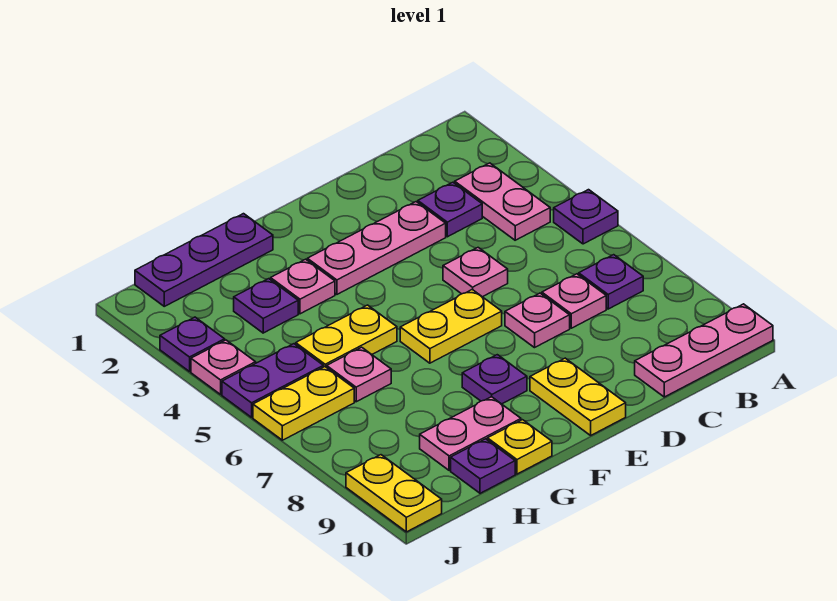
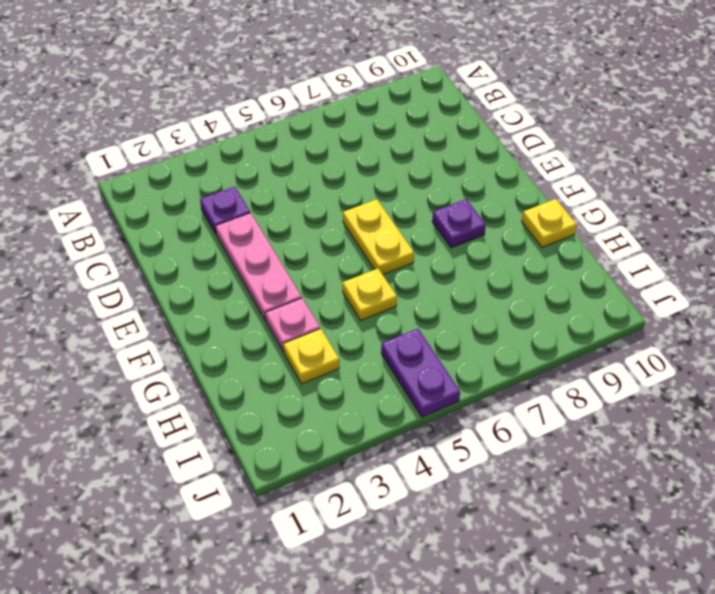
yellow 1x1 plate [343,269,397,320] -> yellow 1x2 plate [296,305,397,368]
yellow 1x1 plate [283,329,339,384] -> purple 1x1 plate [234,279,298,333]
none -> purple 1x1 plate [554,190,618,244]
none -> pink 1x3 plate [635,304,773,397]
none -> pink 1x2 plate [455,163,550,240]

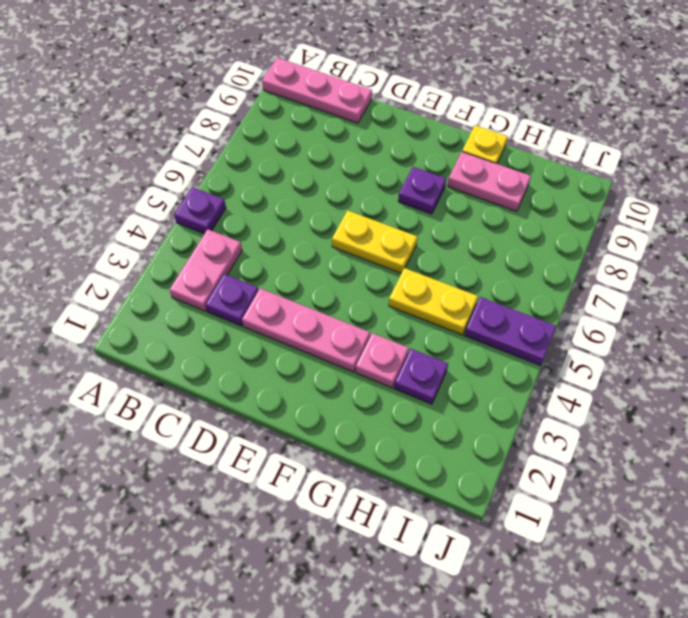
none -> purple 1x1 plate [579,255,643,309]
none -> pink 1x1 plate [542,274,606,328]
none -> pink 1x1 plate [443,248,508,297]

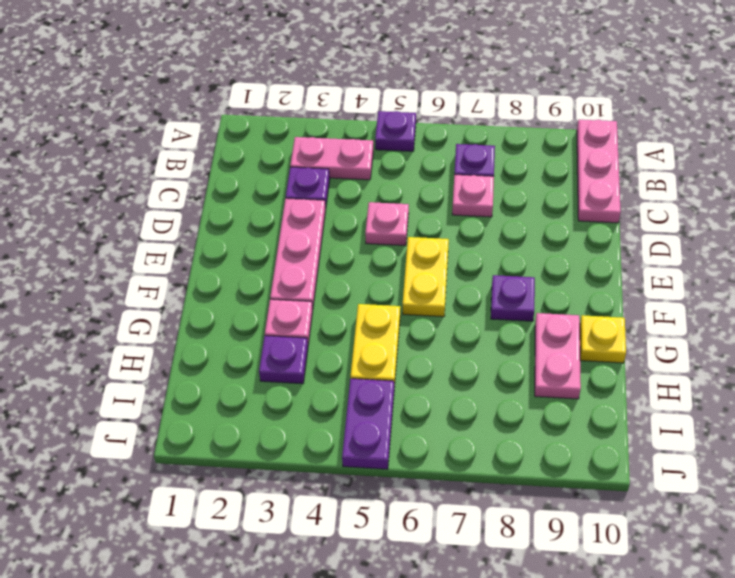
none -> pink 1x1 plate [505,293,570,348]
none -> yellow 1x2 plate [530,358,626,435]
none -> purple 1x3 plate [135,214,273,306]

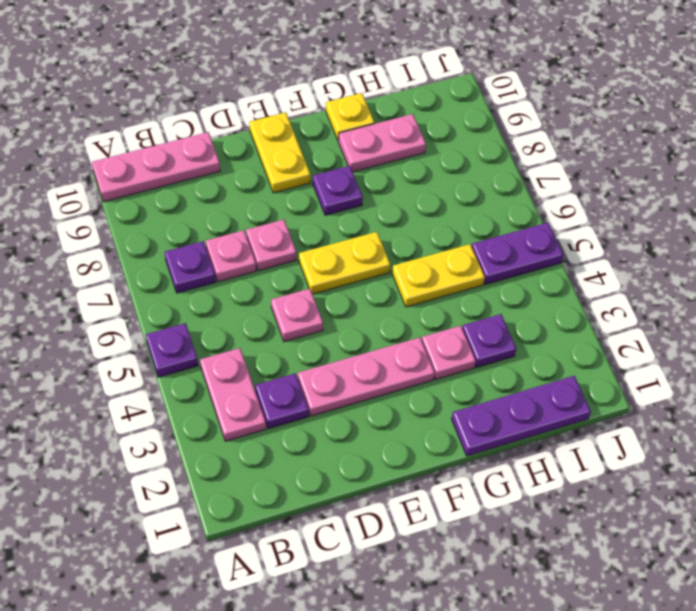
none -> pink 1x1 plate [327,347,391,402]
none -> purple 1x1 plate [451,439,515,493]
none -> yellow 1x2 plate [253,367,354,440]

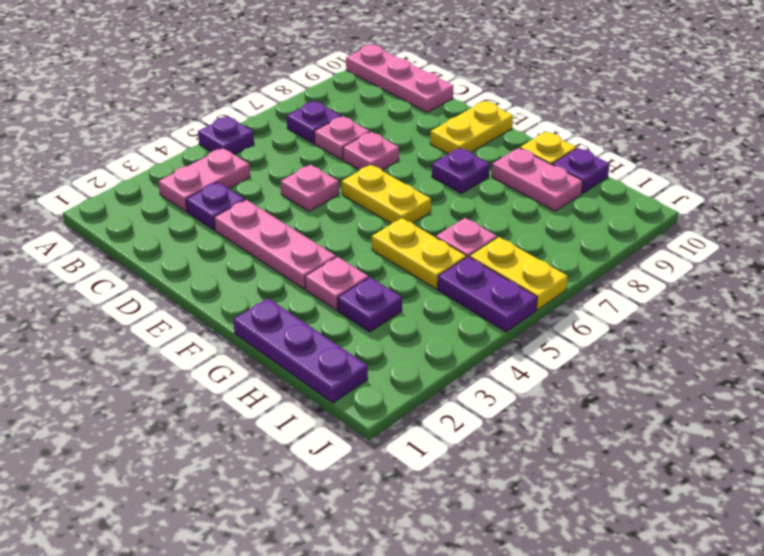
none -> purple 1x1 plate [160,317,225,372]
none -> pink 1x1 plate [191,340,256,394]
none -> yellow 1x2 plate [346,455,442,532]

